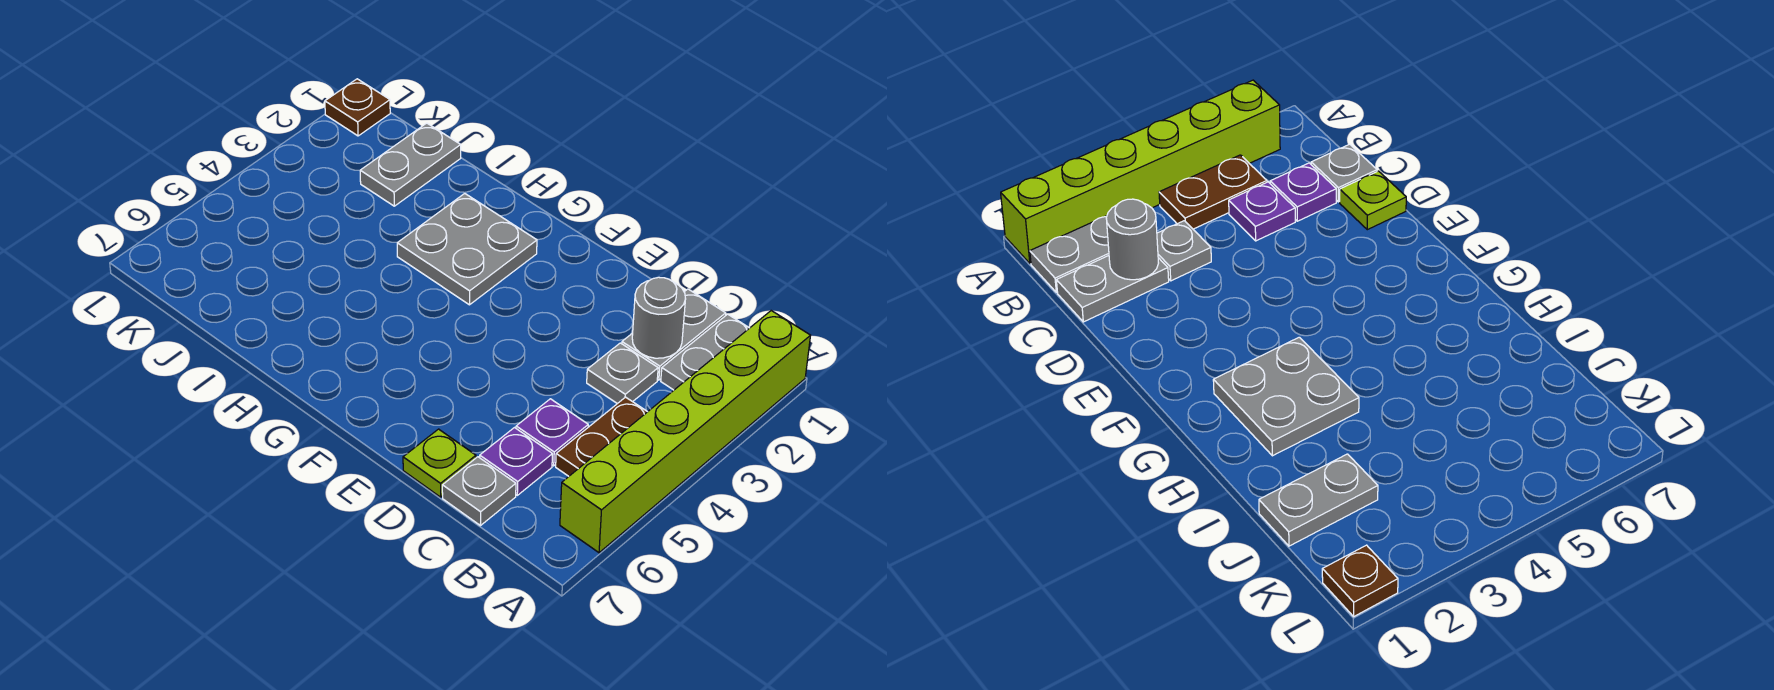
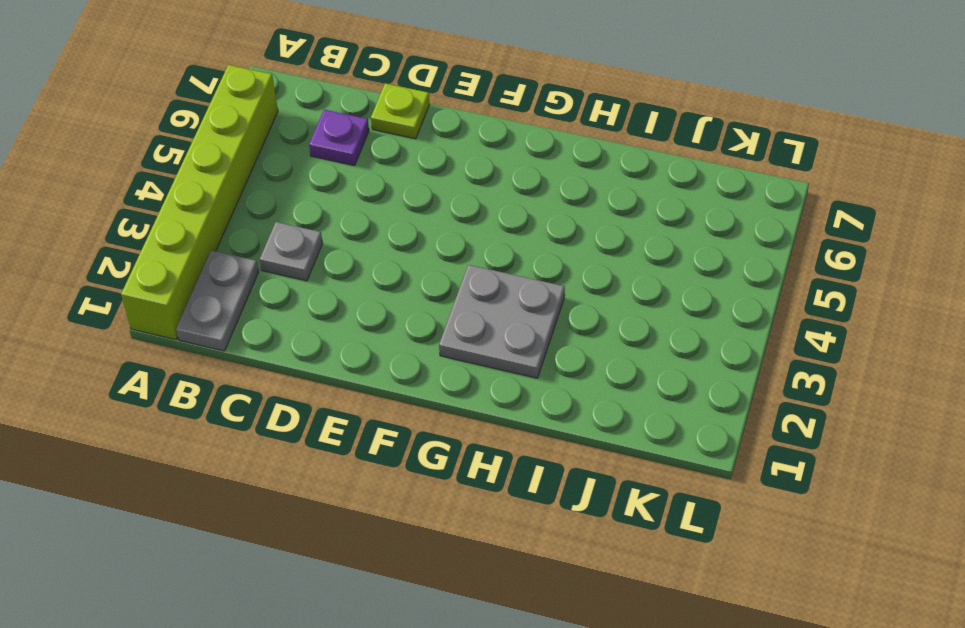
none -> brown 1x2 plate [556,397,647,476]
none -> grey 1x2 plate [622,289,726,380]
none -> purple 1x1 plate [516,399,588,466]

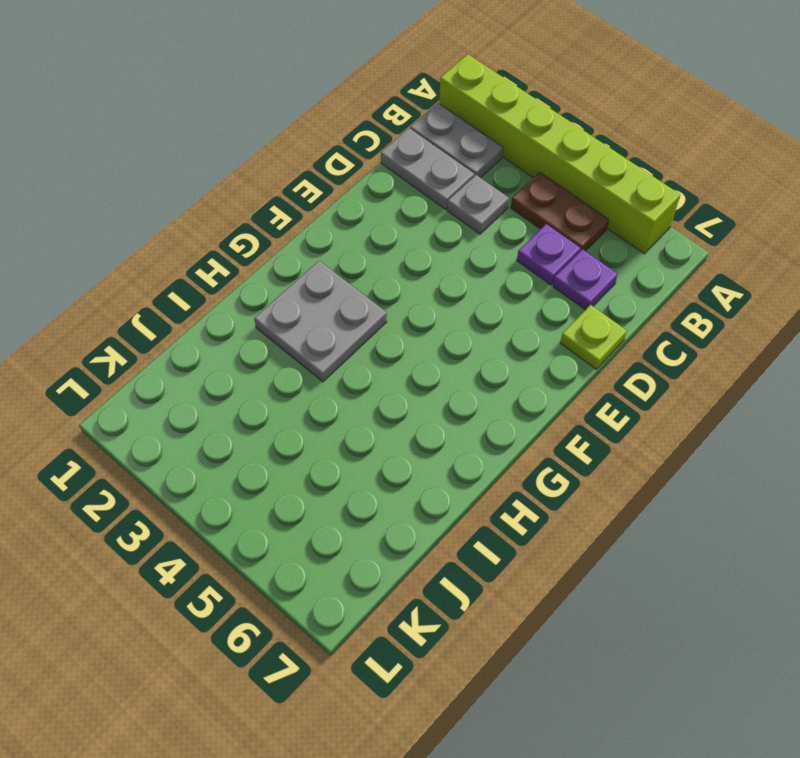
none -> grey 1x1 plate [442,457,516,526]
none -> grey 1x2 plate [360,123,461,206]
none -> brown 1x1 plate [325,79,390,136]

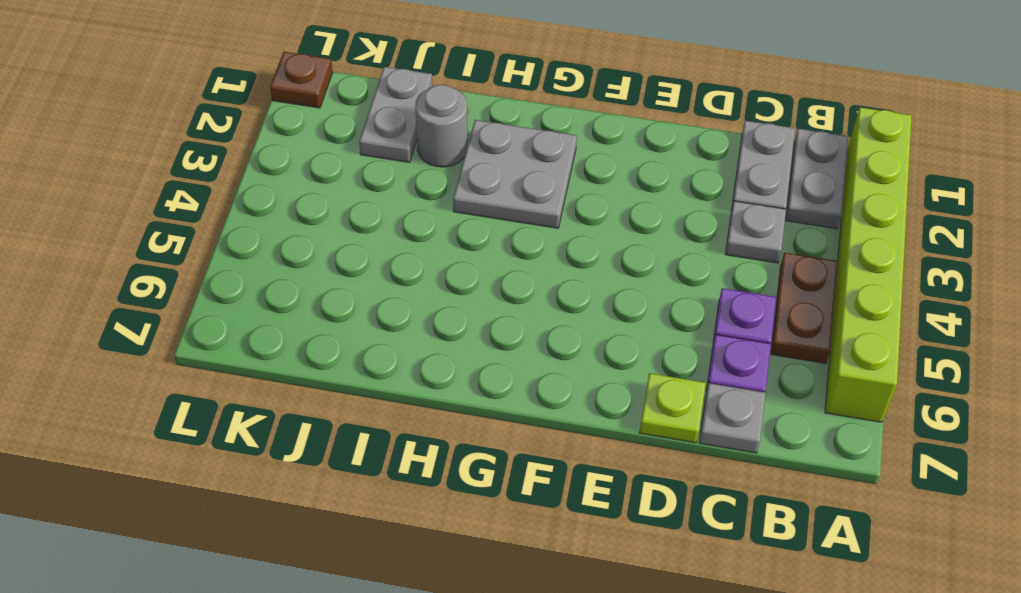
grey 1x1 round brick [415,85,468,167] -> grey 1x1 round brick moved to [632,277,686,358]

